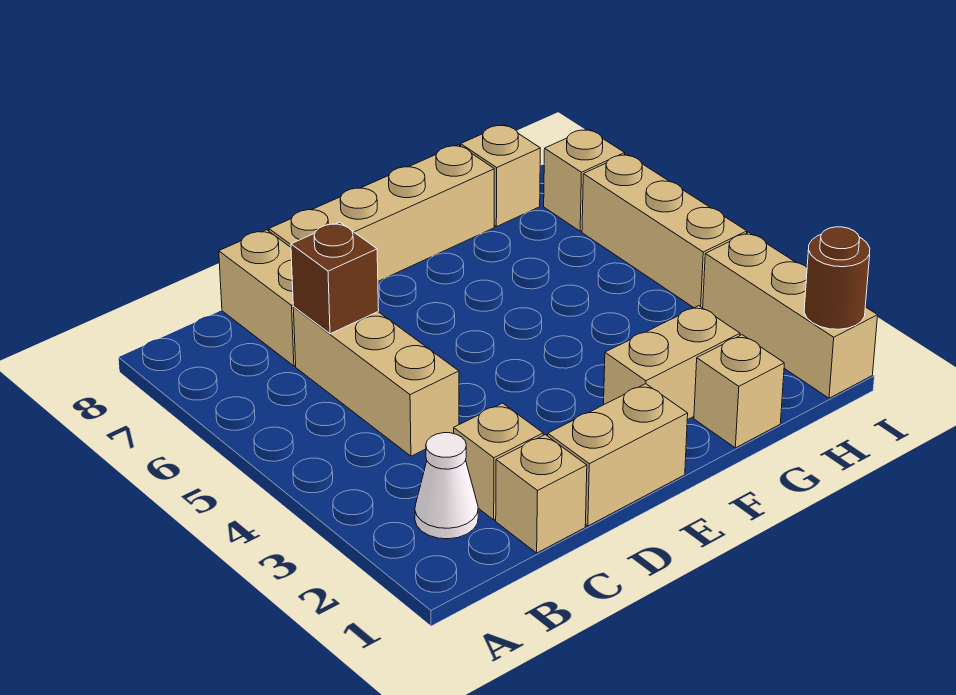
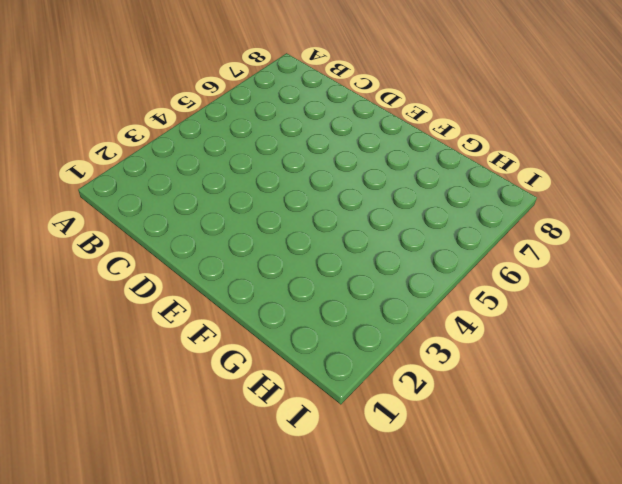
none -> white 1x1 cone [415,433,478,539]
none -> tan 1x1 brick [496,435,587,553]
none -> tan 1x1 brick [454,403,543,520]

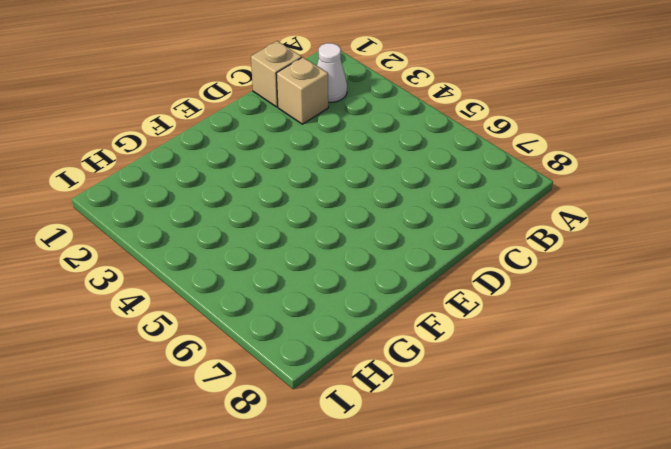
none -> tan 1x3 brick [293,307,459,456]
none -> tan 1x2 brick [219,230,296,366]
none -> tan 1x2 brick [548,384,688,526]

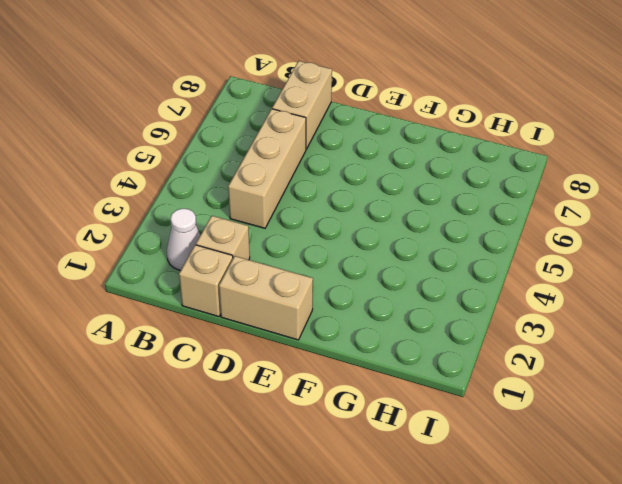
none -> tan 1x4 brick [269,145,494,281]
none -> tan 1x2 brick [604,306,740,420]
none -> tan 1x1 brick [694,335,784,448]

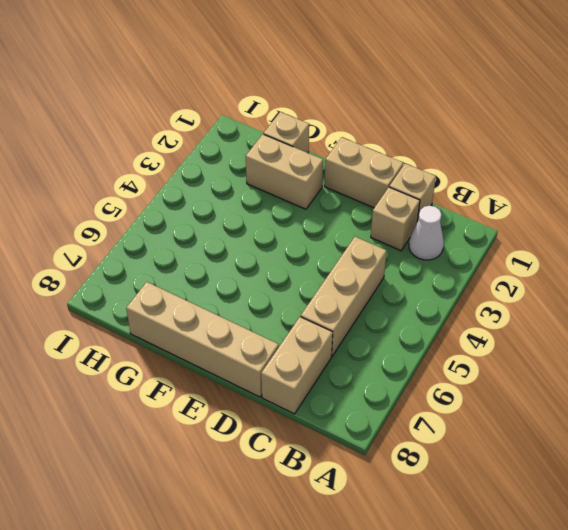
none -> tan 1x1 brick [461,124,540,227]
none -> tan 1x3 brick [703,232,878,398]
none -> tan 1x3 brick [582,154,747,308]

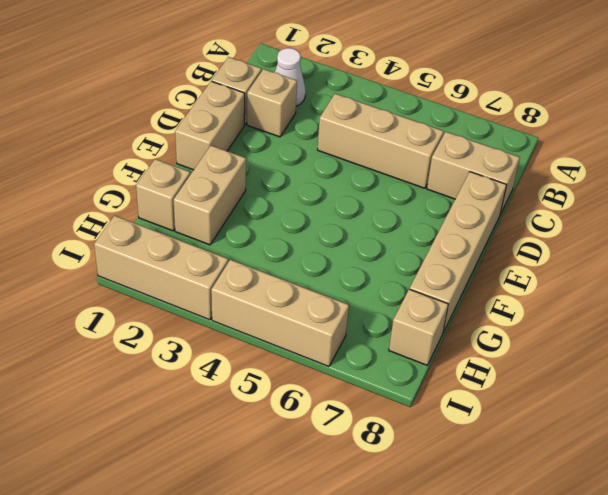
none -> tan 1x1 brick [544,129,625,231]
none -> brown 1x1 brick [291,222,379,334]
none -> brown 1x1 round brick [804,227,870,329]

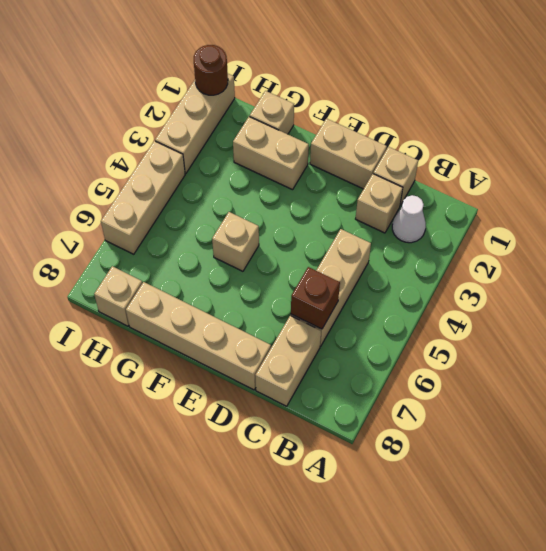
tan 1x1 brick [212,212,259,271] -> tan 1x1 brick moved to [544,129,625,231]

